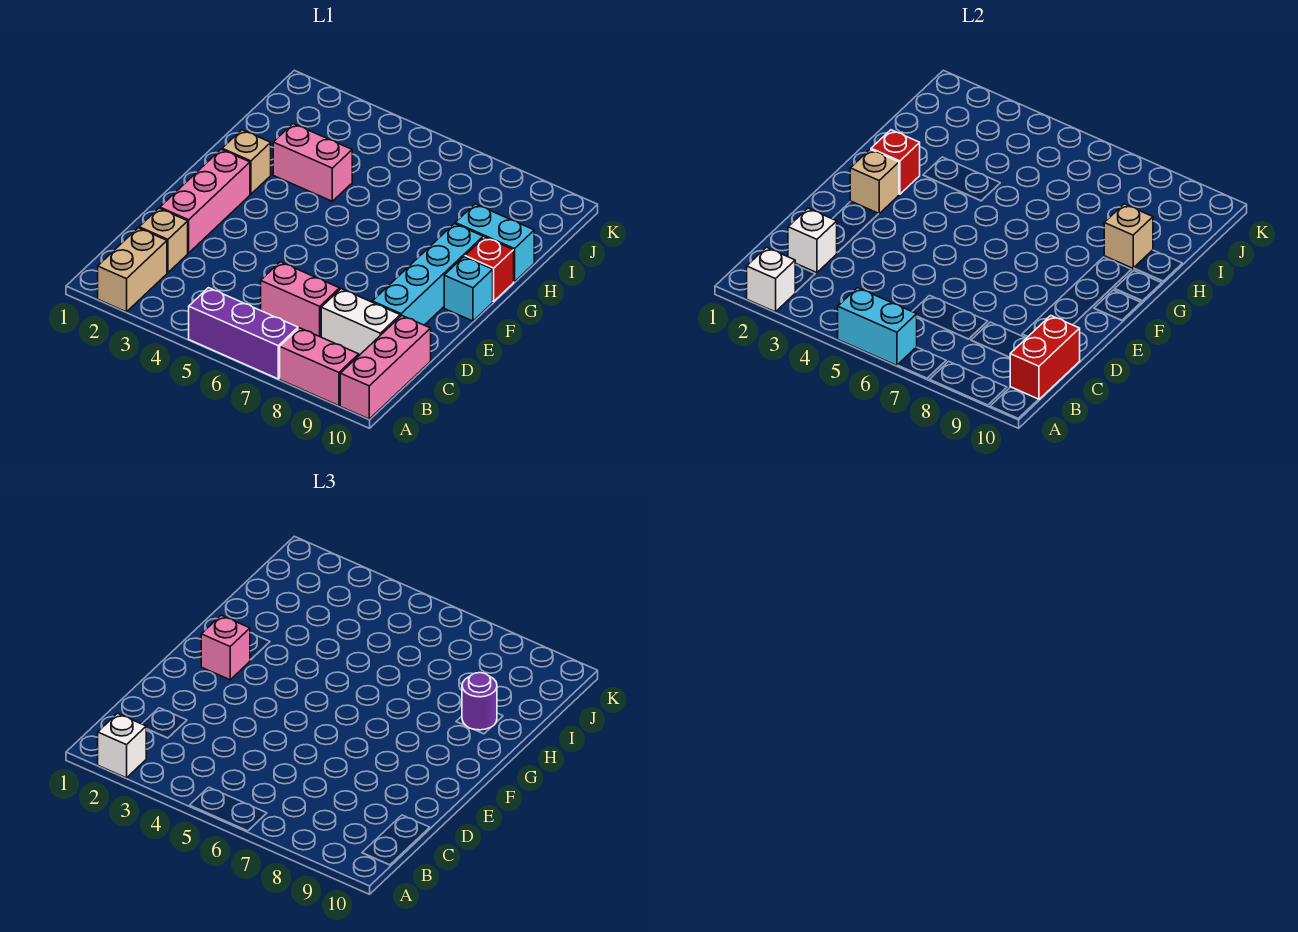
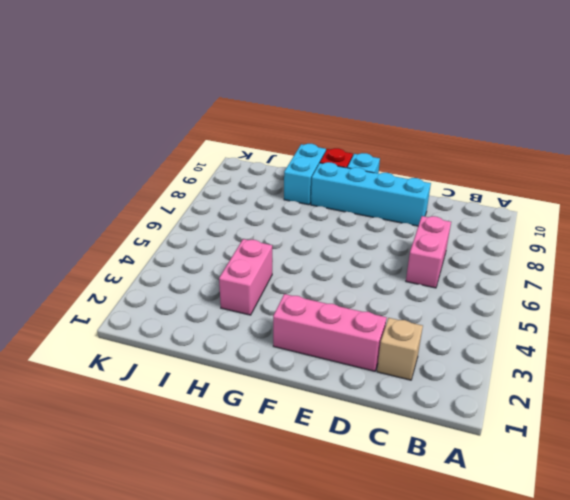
none -> tan 1x2 brick [98,228,167,312]
none -> purple 1x3 brick [189,288,298,379]
none -> pink 1x2 brick [280,328,359,406]

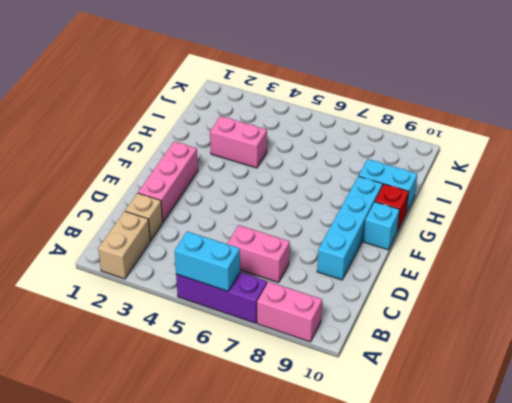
none -> pink 1x3 brick [340,316,431,419]
none -> white 1x2 brick [321,289,400,355]
none -> tan 1x1 brick [222,130,271,194]

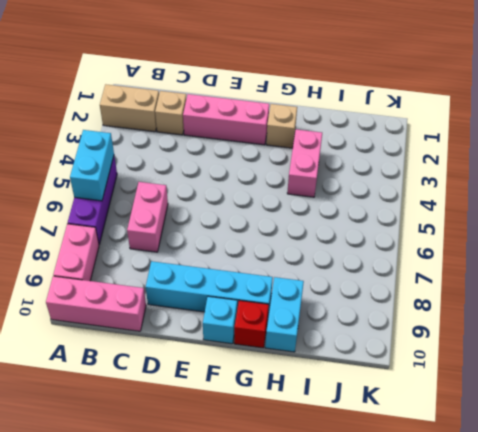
none -> white 1x2 brick [321,289,400,355]
none -> white 1x1 brick [747,248,795,312]
none -> red 1x2 brick [1010,316,1080,400]

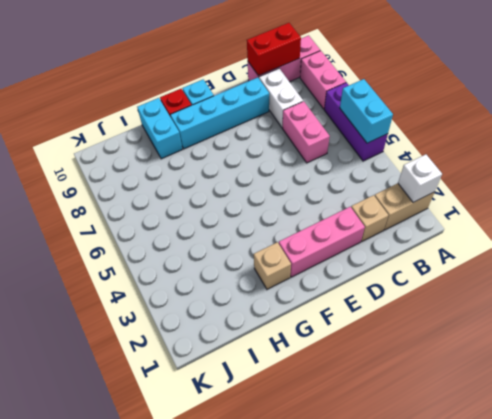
none -> pink 1x2 brick [273,124,352,201]
none -> white 1x1 brick [788,208,837,273]
none -> tan 1x1 brick [850,149,899,214]

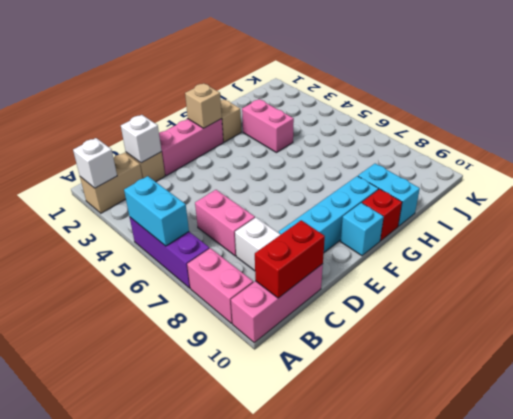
none -> red 1x1 brick [871,130,920,194]
none -> tan 1x1 brick [1104,204,1153,268]
none -> white 1x1 brick [98,714,146,778]

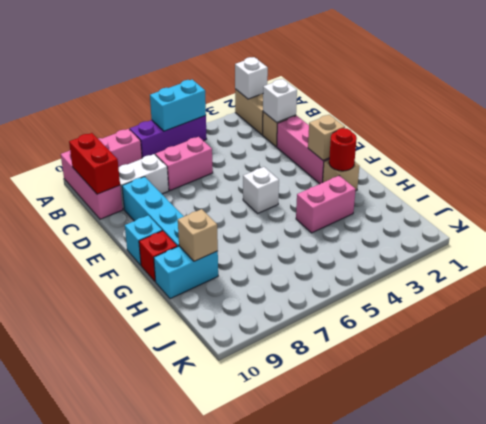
white 1x1 brick [243,167,279,213] -> white 1x1 brick moved to [98,714,146,778]
red 1x1 round brick [329,128,357,171] -> red 1x1 brick [871,130,920,194]
none -> pink 1x1 brick [201,615,250,680]
none -> purple 1x1 round brick [462,673,497,730]

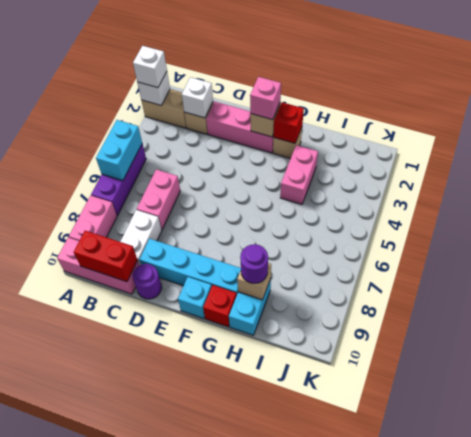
purple 1x1 round brick [133,264,162,299] -> none

